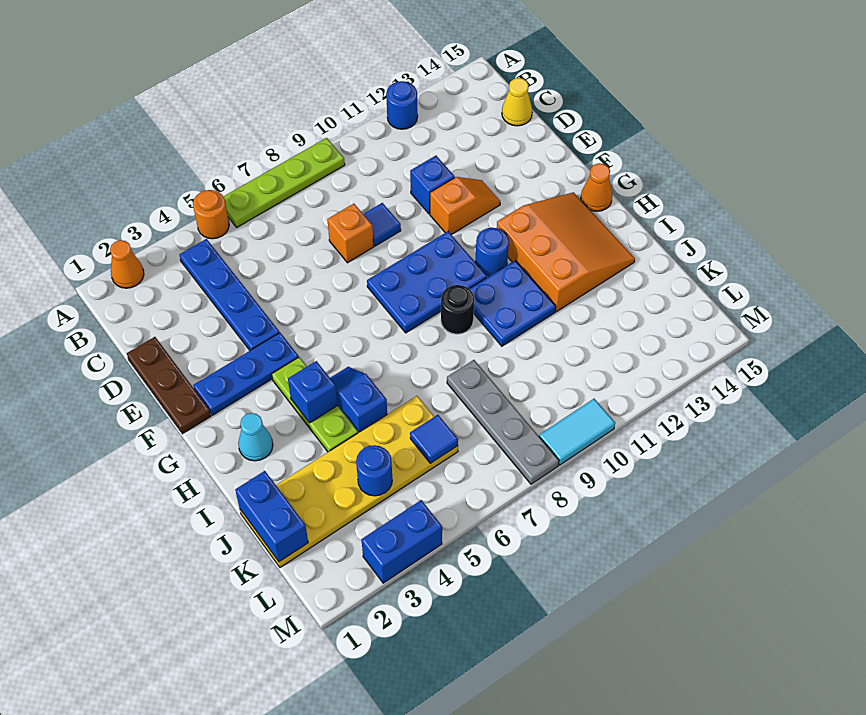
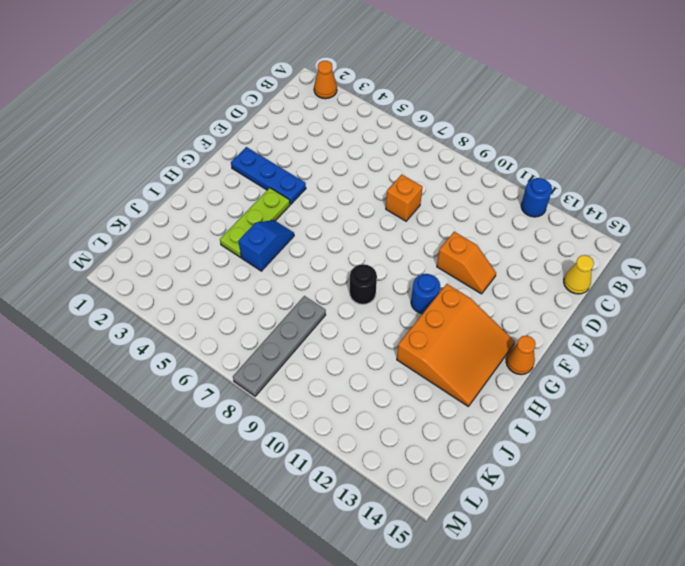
none -> orange 1x1 round brick [193,190,229,239]
none -> lime 1x4 plate [223,138,345,227]
none -> blue 1x4 plate [179,239,280,350]

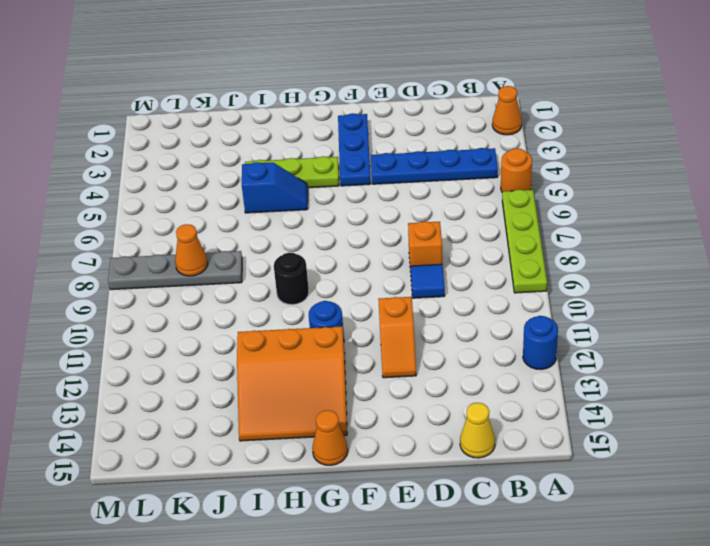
orange 1x1 cone [175,224,208,276] -> none
none -> brown 1x3 plate [127,337,211,434]
none -> blue 1x1 brick [410,156,455,214]
none -> blue 2x3 plate [367,231,487,333]

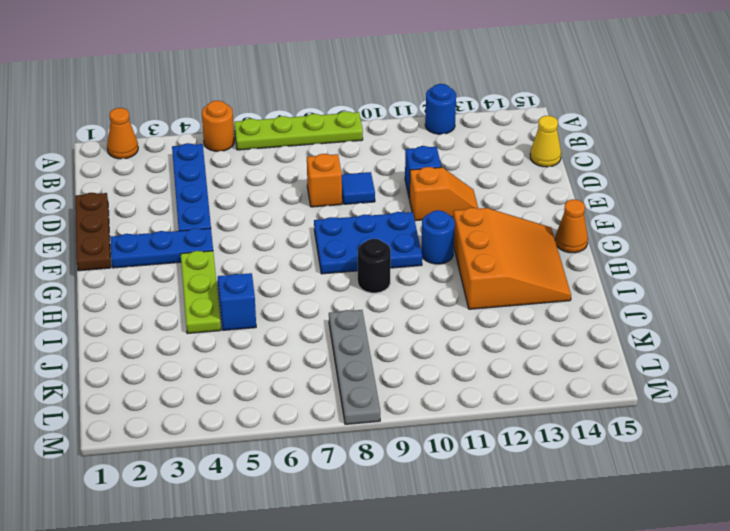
none -> cyan 1x1 cone [238,413,273,461]
none -> blue 2x2 plate [470,261,556,346]
none -> yellow 2x6 plate [240,396,458,567]

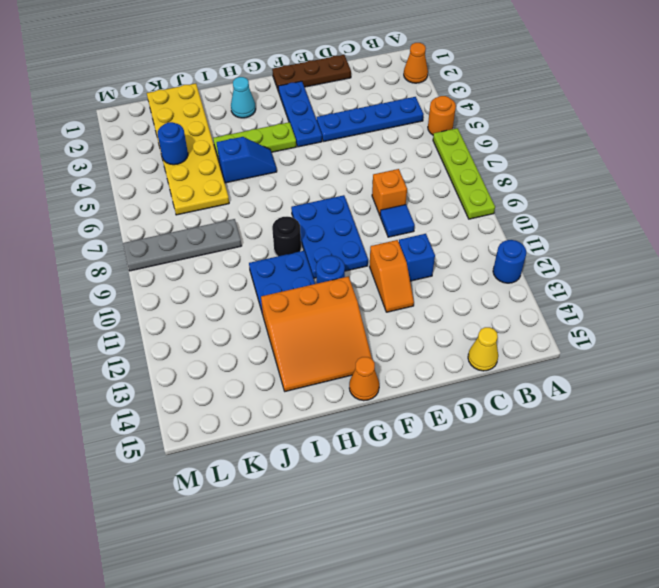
none -> blue 1x2 brick [362,500,442,583]
none -> cyan 1x2 tile [539,399,615,465]
none -> blue 1x1 brick [288,361,338,423]

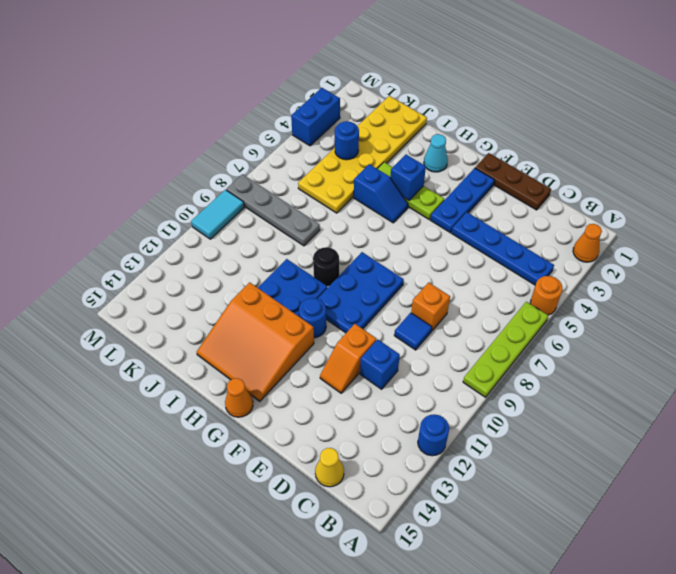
none -> blue 1x2 brick [235,471,308,562]
none -> blue 1x1 tile [410,415,458,463]

